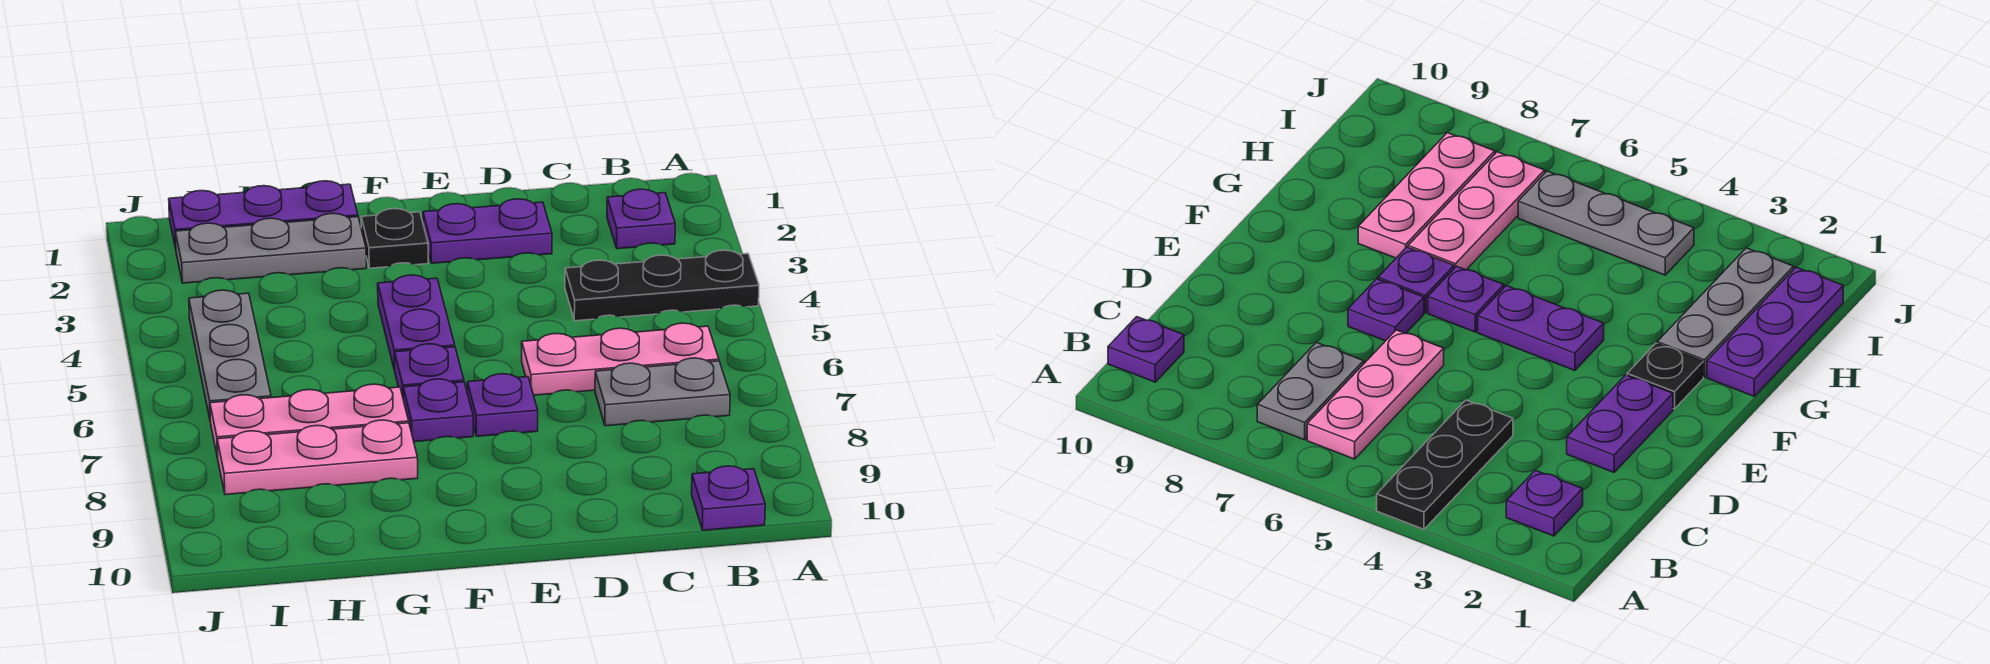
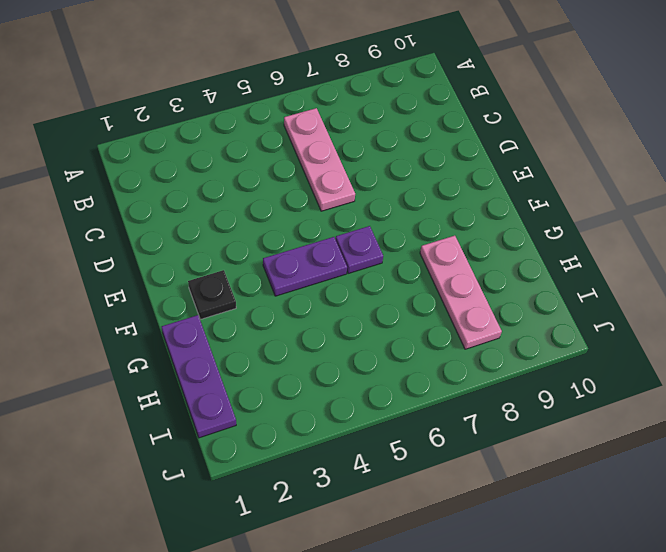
none -> black 1x3 plate [565,250,759,321]
none -> purple 1x1 plate [607,189,675,249]
none -> grey 1x2 plate [595,358,730,426]

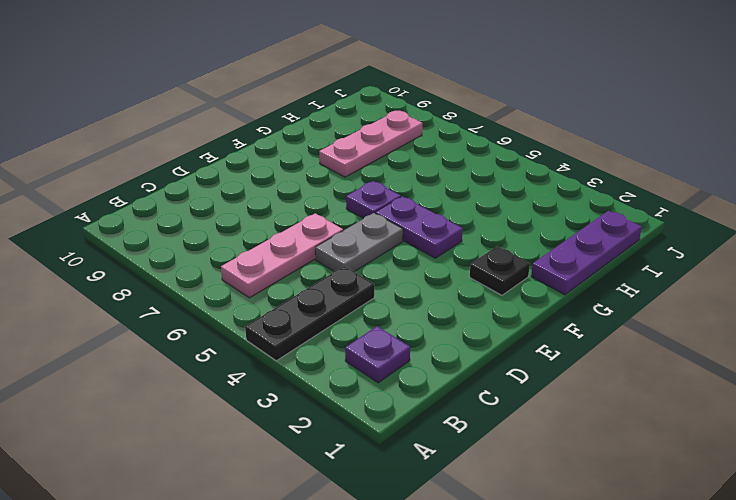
grey 1x2 plate [315,213,403,272] -> grey 1x2 plate moved to [595,358,730,426]
none -> purple 1x1 plate [692,466,765,530]
none -> purple 1x2 plate [423,199,552,263]
none -> purple 1x1 plate [467,374,538,436]

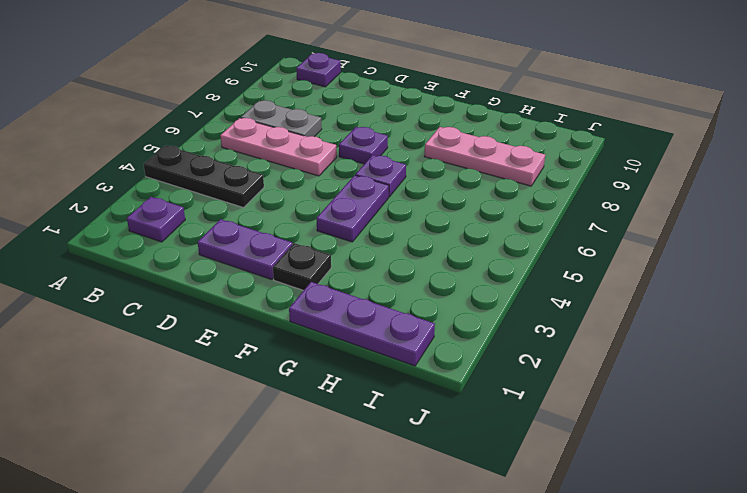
none -> purple 1x1 plate [403,379,473,442]
none -> grey 1x3 plate [175,213,366,283]
none -> pink 1x3 plate [210,384,409,458]

